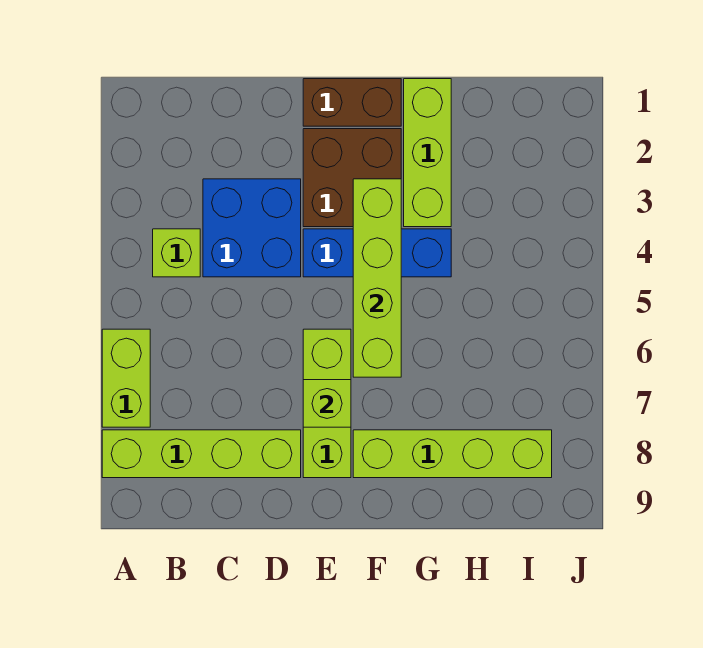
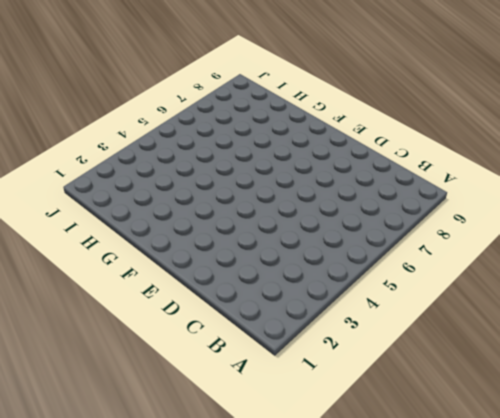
none -> lime 1x2 brick [102,329,150,427]
none -> lime 1x4 brick [102,430,301,478]
none -> lime 1x1 brick [153,229,200,277]

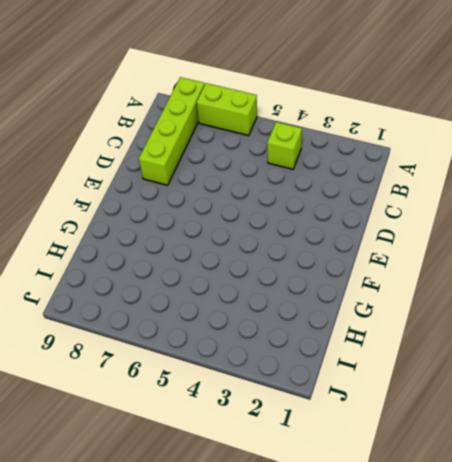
none -> blue 2x2 brick [203,179,301,277]
none -> brown 1x2 brick [303,79,401,126]
none -> brown 2x2 brick [303,129,401,227]

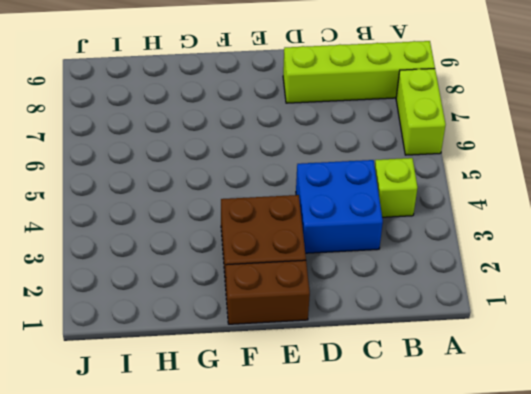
none -> blue 1x3 brick [303,229,451,277]
none -> lime 1x3 brick [303,329,351,478]
none -> lime 1x4 brick [353,430,552,478]

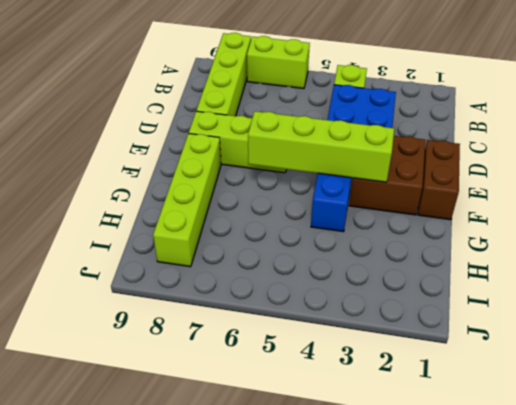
none -> lime 1x3 brick [404,79,451,227]
none -> lime 1x1 brick [303,380,351,427]

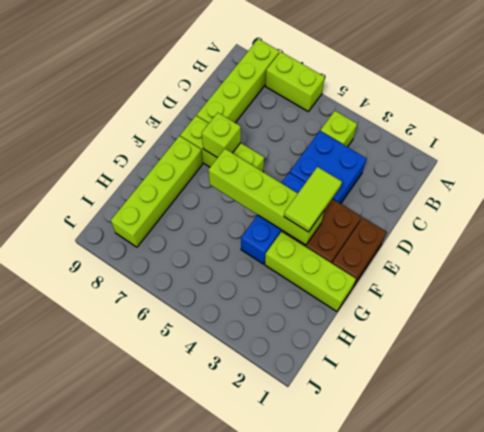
lime 1x2 tile [284,167,342,232] -> none

